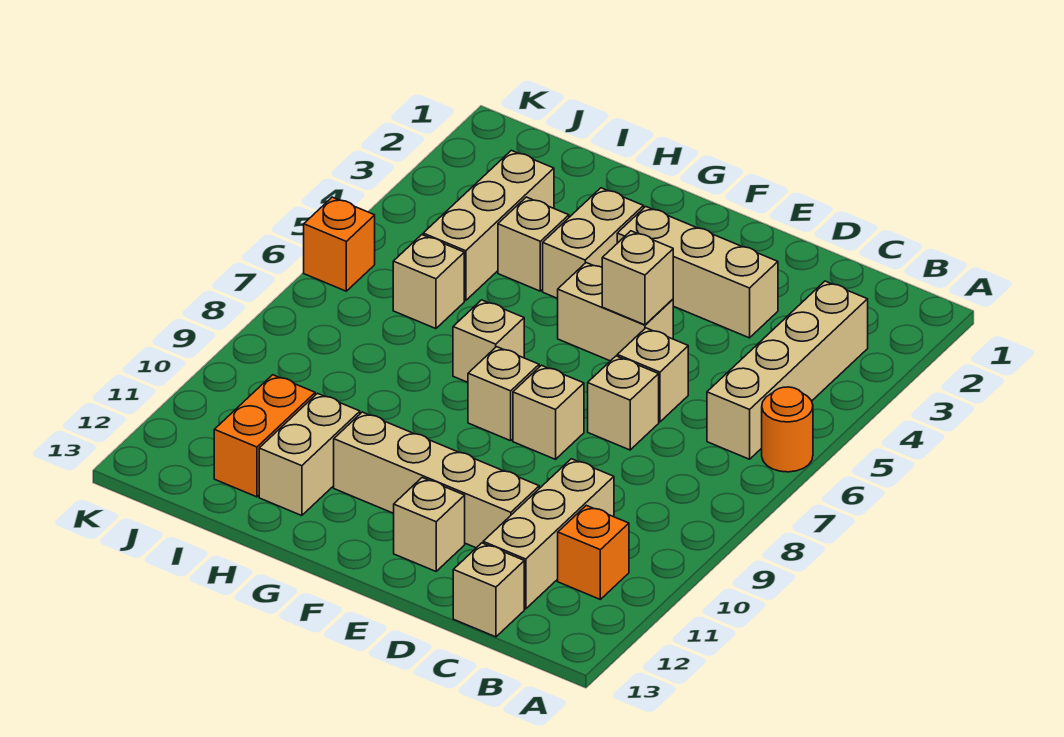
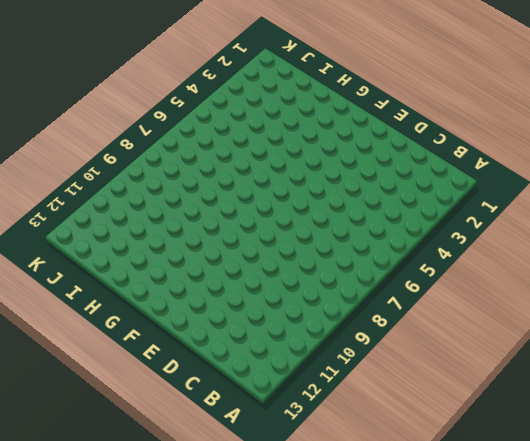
none -> orange 1x1 round brick [762,387,813,472]
none -> tan 1x4 brick [707,281,868,459]
none -> orange 1x1 brick [558,505,629,599]

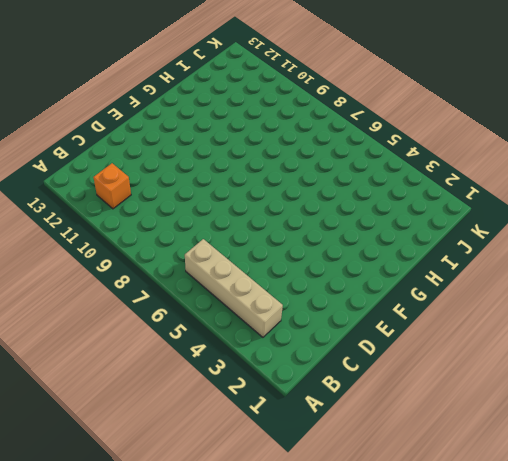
none -> orange 1x1 round brick [762,387,813,472]
none -> tan 1x3 brick [483,459,614,609]
none -> tan 1x1 brick [453,543,524,637]

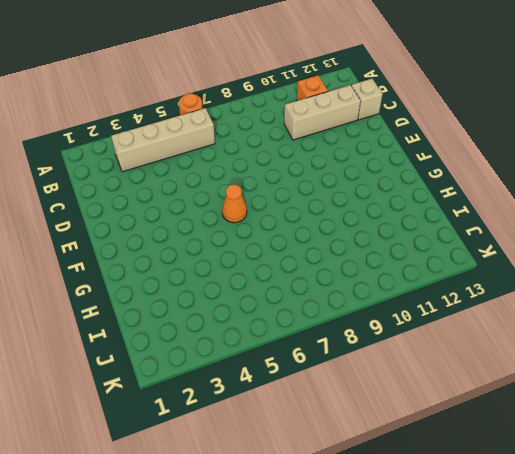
orange 1x1 cone [222,184,247,223] -> none
none -> tan 1x3 brick [617,207,778,338]
none -> tan 1x1 brick [617,328,688,422]
none -> tan 1x1 brick [588,356,659,450]

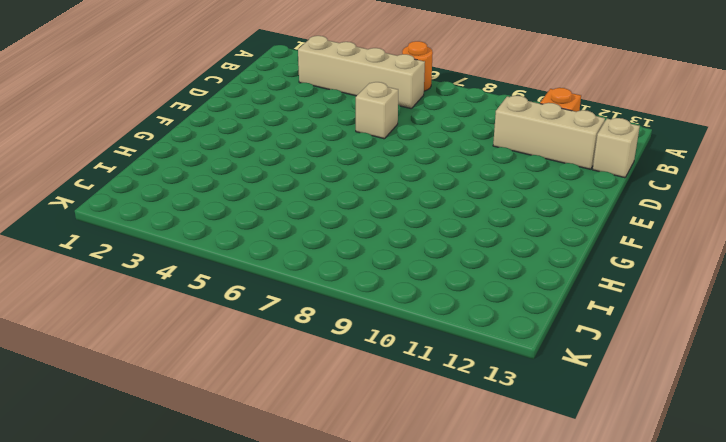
none -> tan 1x3 brick [617,207,778,338]
none -> tan 1x1 brick [588,356,659,450]
none -> tan 1x4 brick [334,412,539,548]

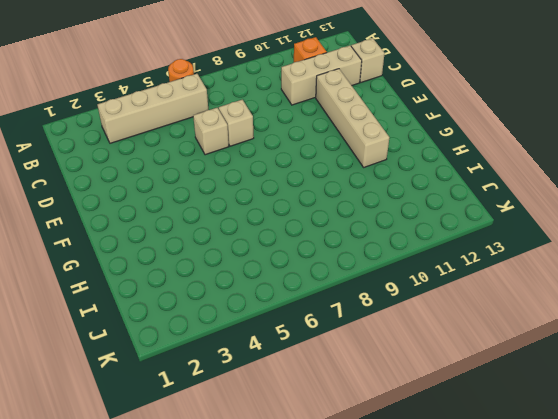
none -> tan 1x3 brick [617,207,778,338]
none -> tan 1x2 brick [558,263,673,361]
none -> tan 1x1 brick [513,365,584,459]

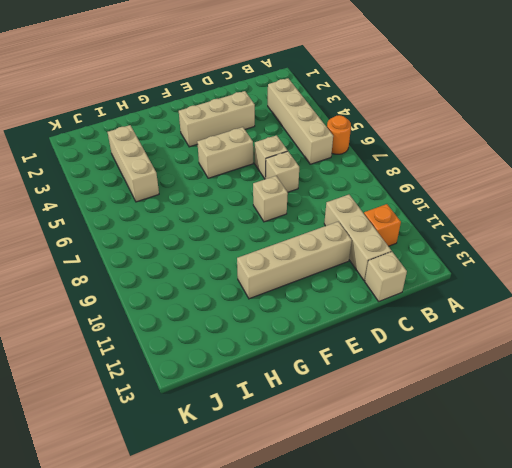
none -> tan 1x1 brick [394,478,465,571]
none -> tan 1x1 brick [468,347,539,441]
none -> tan 1x2 brick [543,188,644,298]

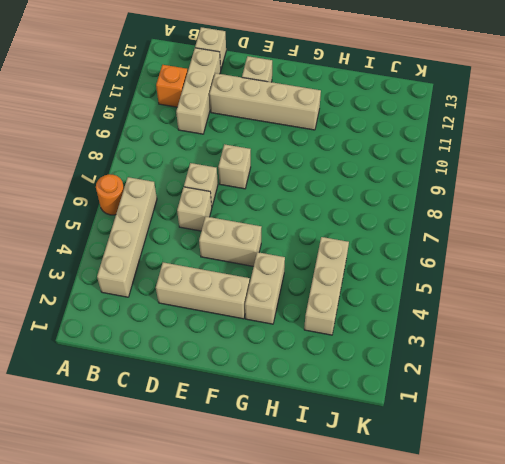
none -> tan 1x1 brick [468,347,539,441]
none -> tan 1x1 brick [453,300,524,382]
none -> tan 1x1 brick [498,197,569,291]

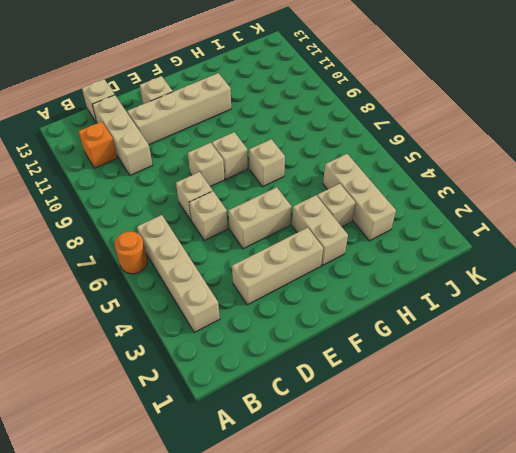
none -> tan 1x2 brick [259,393,360,516]
none -> tan 1x1 brick [393,235,464,329]
none -> orange 1x2 brick [214,375,315,497]

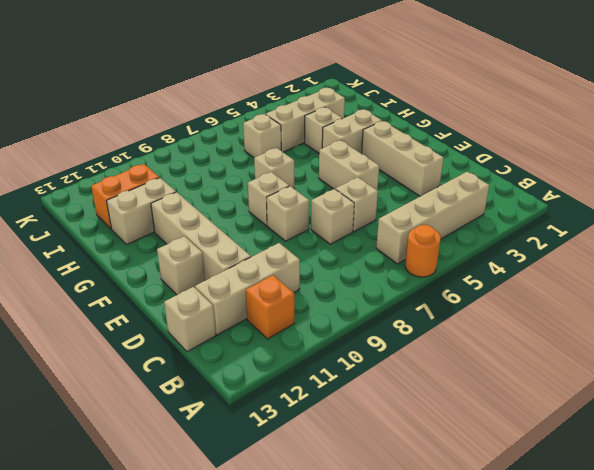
none -> orange 1x1 brick [304,197,375,291]
none -> tan 1x1 brick [602,231,673,325]

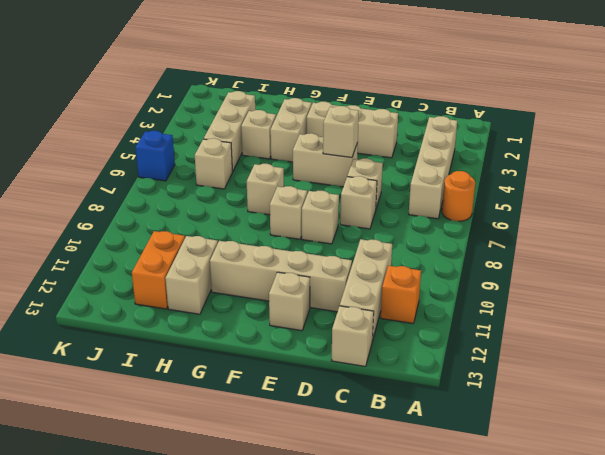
blue 1x1 brick [135,131,175,181] -> orange 1x1 brick [304,197,375,291]

